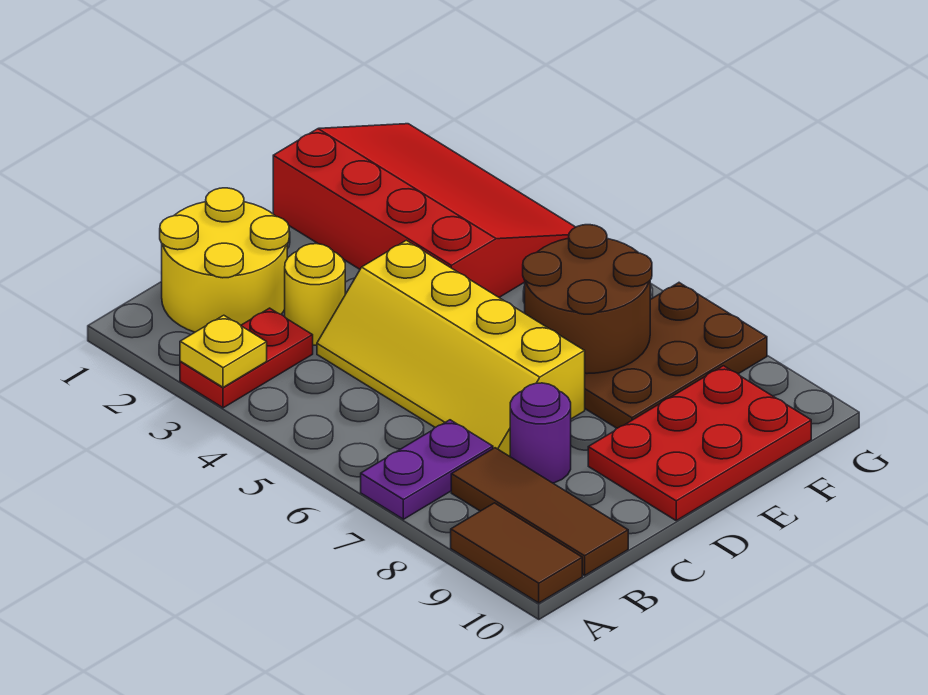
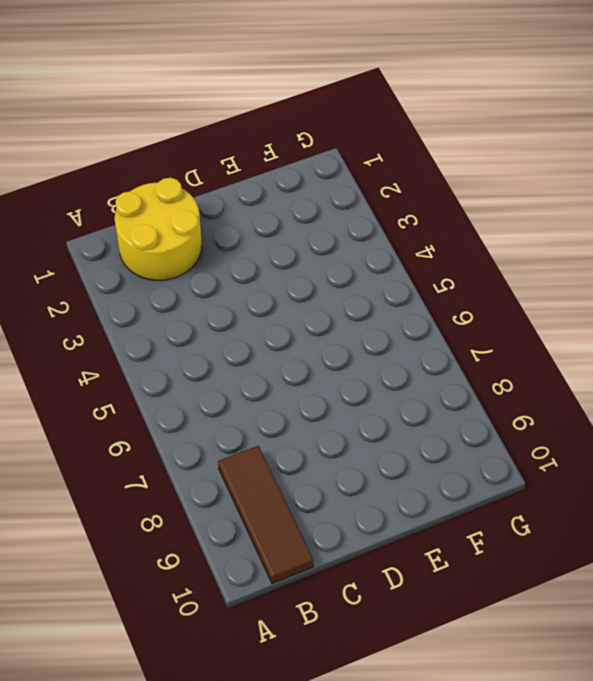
none -> red 1x2 plate [180,308,313,408]
none -> purple 1x2 plate [361,420,493,519]
none -> brown 1x2 tile [451,503,582,603]

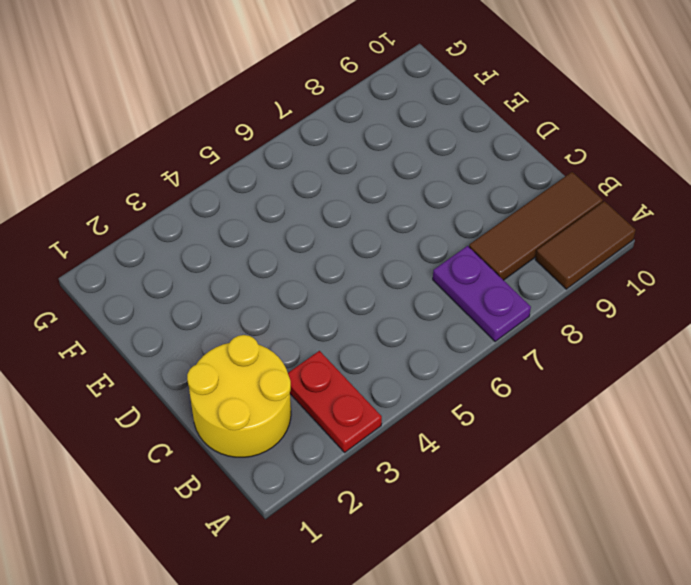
none -> yellow 1x1 round brick [285,244,345,345]
none -> yellow 2x4 slope [317,240,585,456]
none -> purple 1x1 round brick [510,383,571,483]

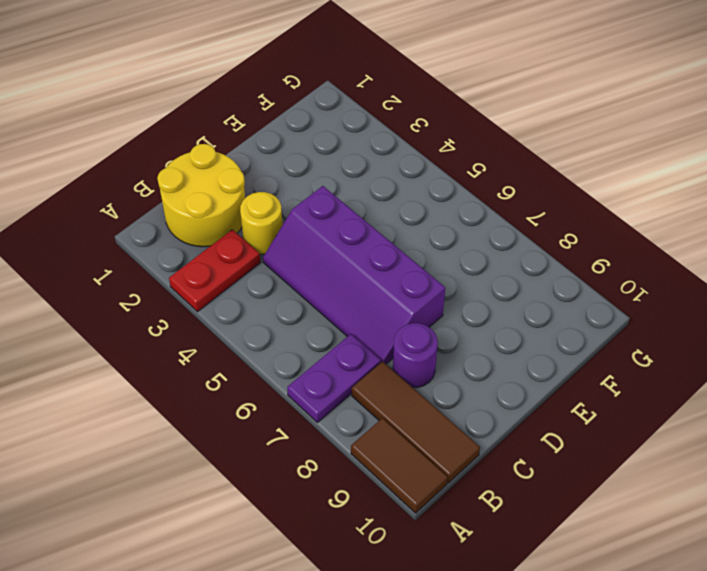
purple 2x4 slope [263,186,445,364] -> yellow 2x4 slope [317,240,585,456]
none -> red 2x3 plate [588,366,811,520]
none -> red 3x4 slope [273,124,575,297]
none -> brown 2x3 plate [585,283,767,428]

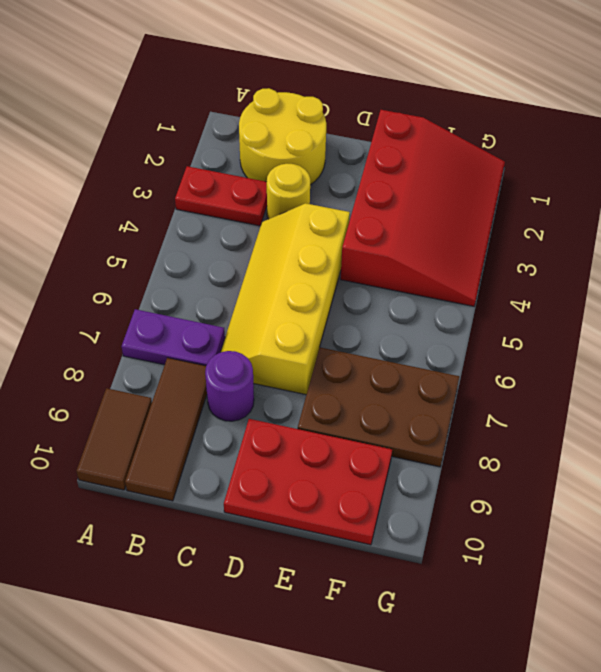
none -> yellow 1x1 plate [180,315,267,387]
none -> brown 2x2 round brick [523,225,652,374]

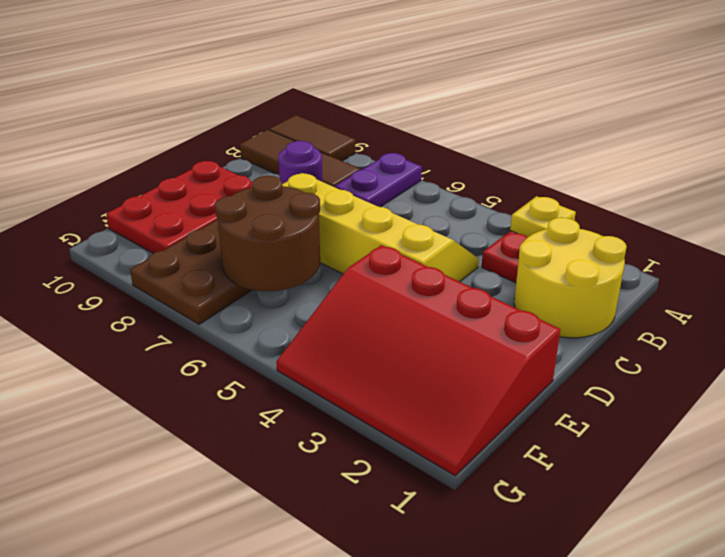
none -> yellow 1x1 round brick [285,244,345,345]

